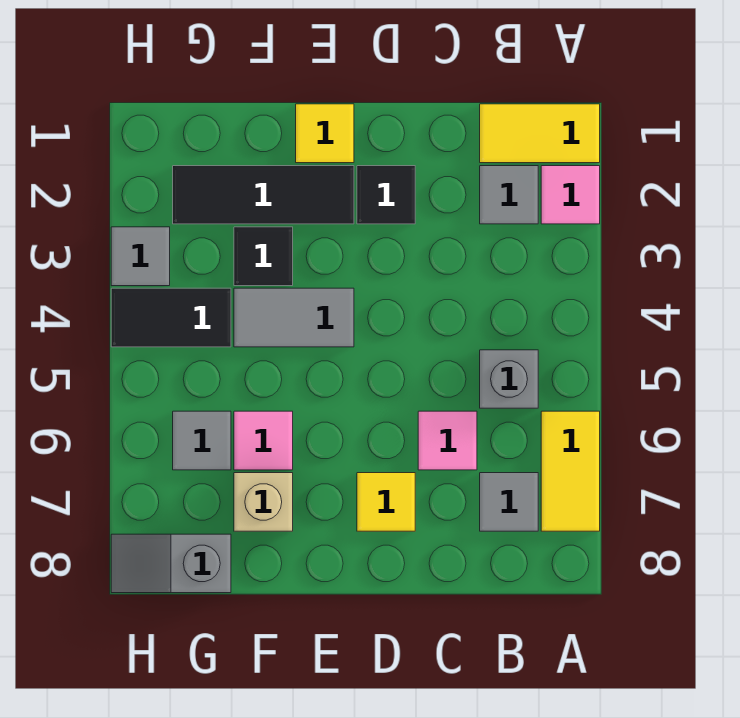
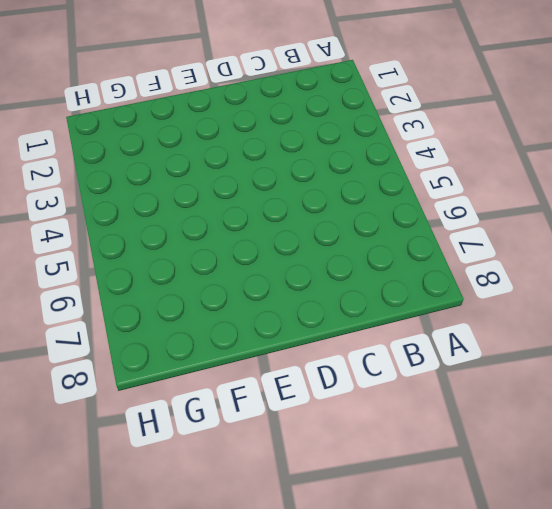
none -> yellow 1x2 tile [480,104,600,163]
none -> pink 1x1 tile [541,166,600,224]
none -> yellow 1x2 tile [541,411,600,531]

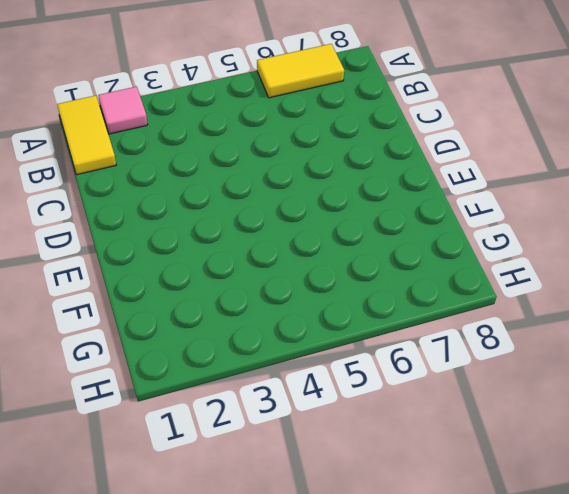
none -> grey 1x1 tile [480,166,538,224]
none -> grey 1x1 brick [480,350,538,408]
none -> grey 1x1 tile [480,473,538,531]

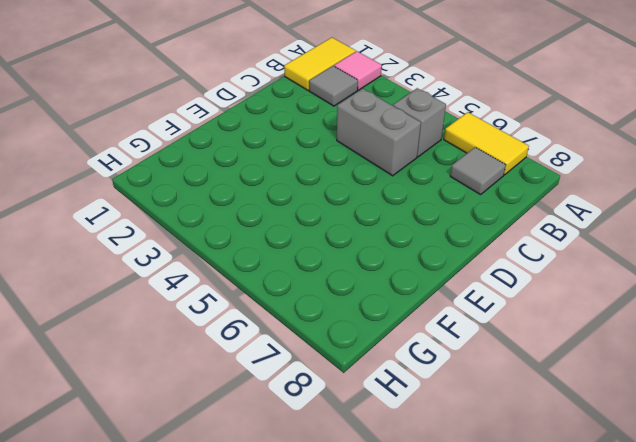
grey 1x2 brick [337,89,421,176] -> none
none -> pink 1x1 tile [418,411,477,470]
none -> black 1x1 tile [357,166,415,224]
none -> yellow 1x1 tile [357,473,415,531]

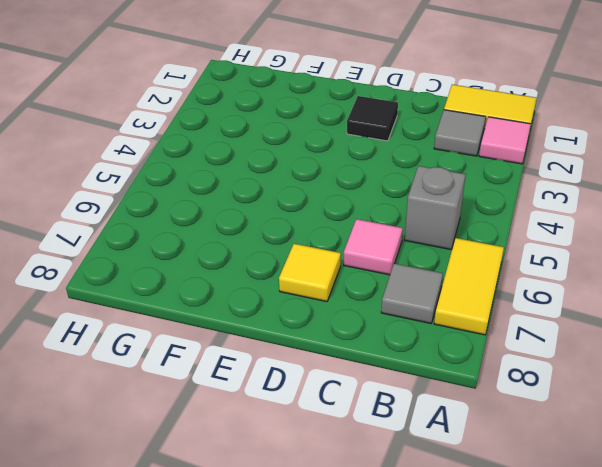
none -> yellow 1x1 tile [296,104,354,163]
none -> black 1x3 tile [173,166,354,224]
none -> grey 1x2 tile [234,288,354,347]

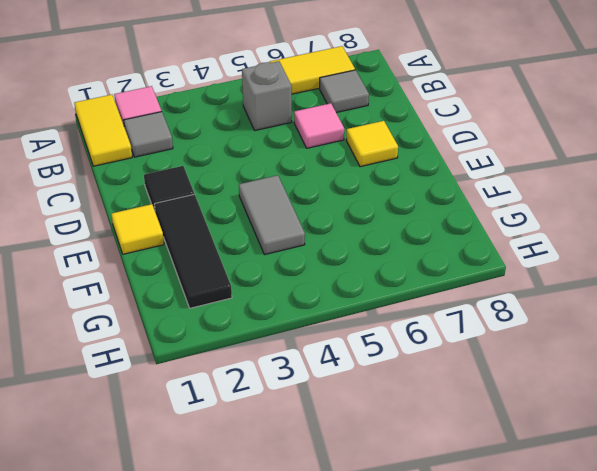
none -> black 1x1 tile [234,227,293,286]
none -> pink 1x1 tile [234,411,293,470]
none -> tan 1x1 brick [234,473,293,531]

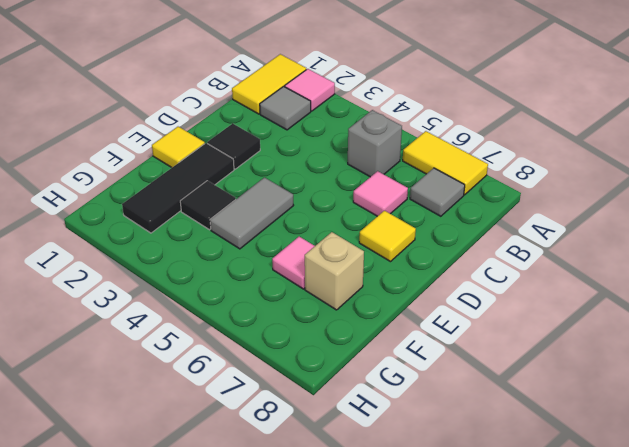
none -> black 1x2 tile [111,288,231,347]
none -> grey 1x1 tile [173,411,231,470]
none -> grey 1x2 slope [111,534,231,593]

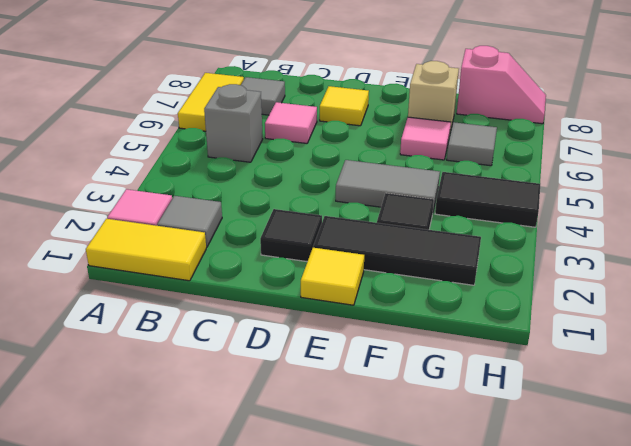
pink 1x2 slope [457,46,546,124] -> grey 1x2 slope [111,534,231,593]
none -> grey 1x1 tile [111,227,170,286]

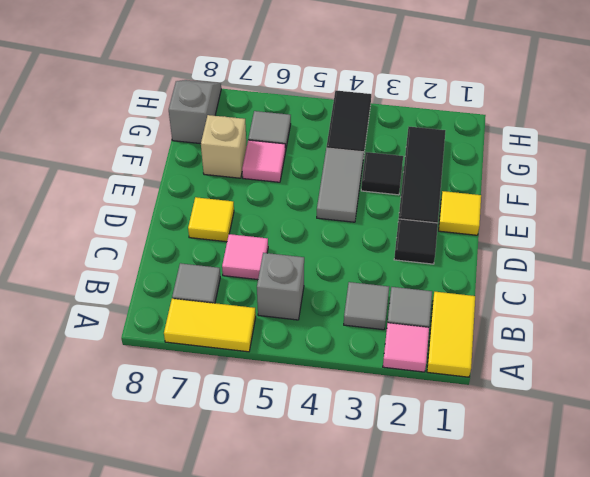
grey 1x1 tile [344,282,389,330] -> grey 1x1 tile moved to [111,227,170,286]

